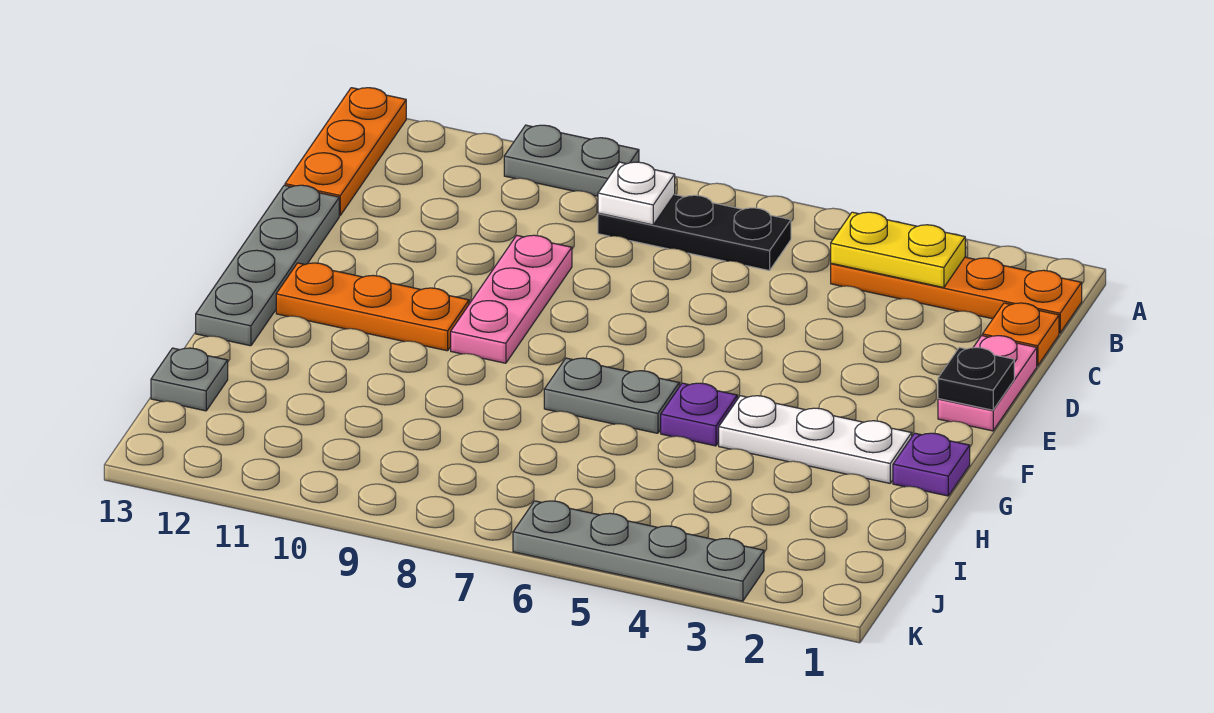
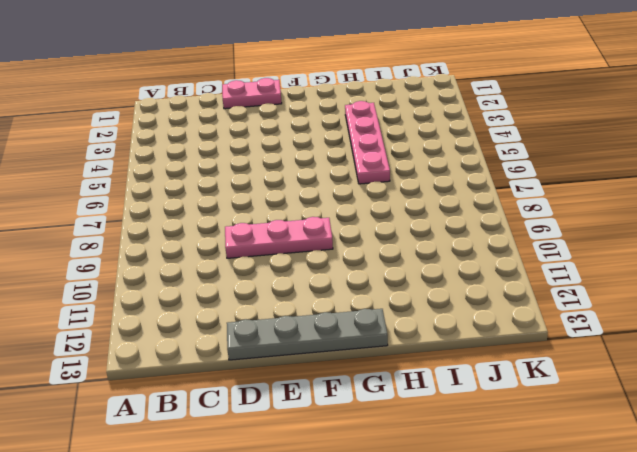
pink 1x4 plate [345,101,390,184] -> none
none -> grey 1x2 plate [504,125,639,196]
none -> orange 1x3 plate [285,88,406,215]
none -> orange 1x4 plate [831,257,1082,333]

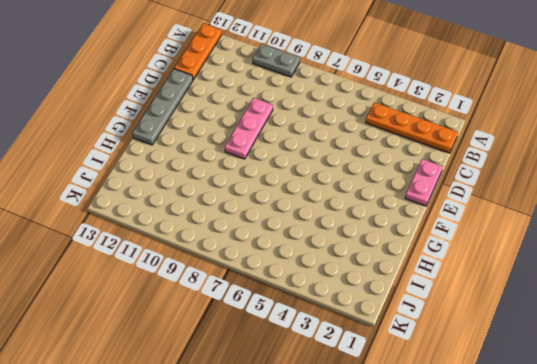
none -> black 1x3 plate [598,195,791,271]
none -> orange 1x1 plate [983,303,1059,366]
none -> orange 1x3 plate [276,263,469,351]

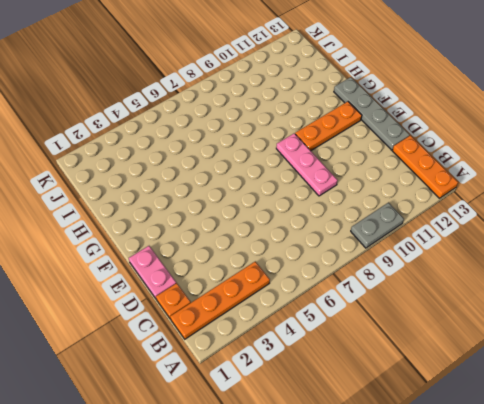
none -> black 1x3 plate [598,195,791,271]
none -> purple 1x1 plate [893,433,970,496]
none -> white 1x3 plate [719,396,912,483]

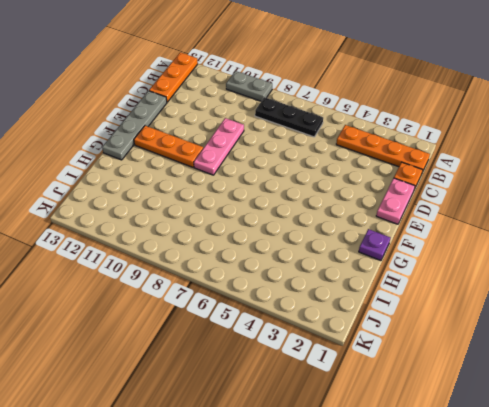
none -> white 1x3 plate [719,396,912,483]
none -> purple 1x1 plate [661,383,737,446]
none -> grey 1x2 plate [544,358,679,433]

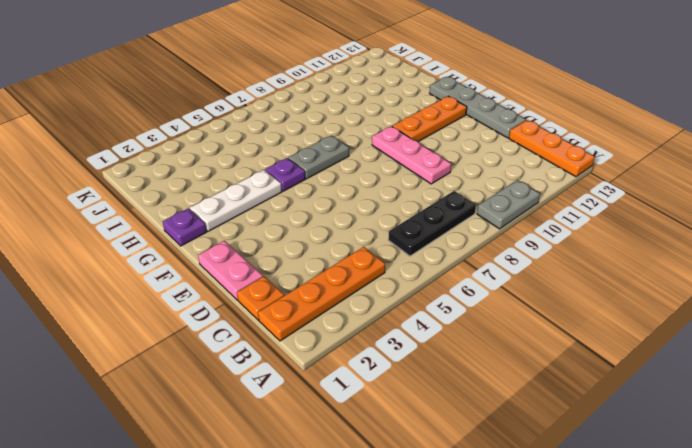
none -> grey 1x1 plate [151,348,228,411]
none -> grey 1x4 plate [513,501,764,601]
none -> yellow 1x2 plate [831,212,965,288]

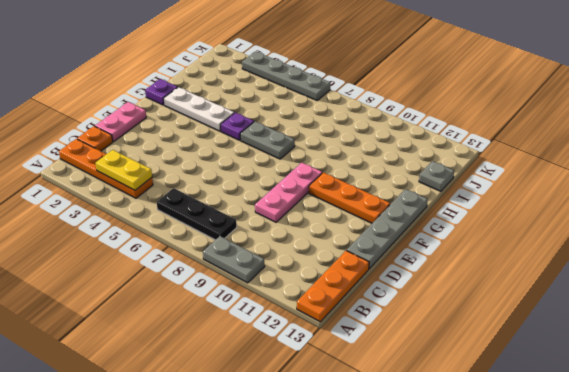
none -> white 1x1 plate [598,162,675,225]
none -> black 1x1 plate [938,348,1014,410]

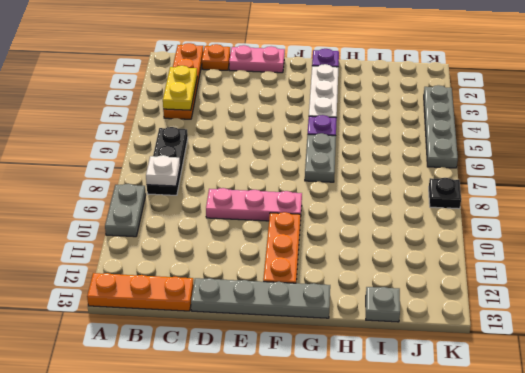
black 1x1 plate [429,178,461,209] -> black 1x1 plate moved to [938,348,1014,410]

